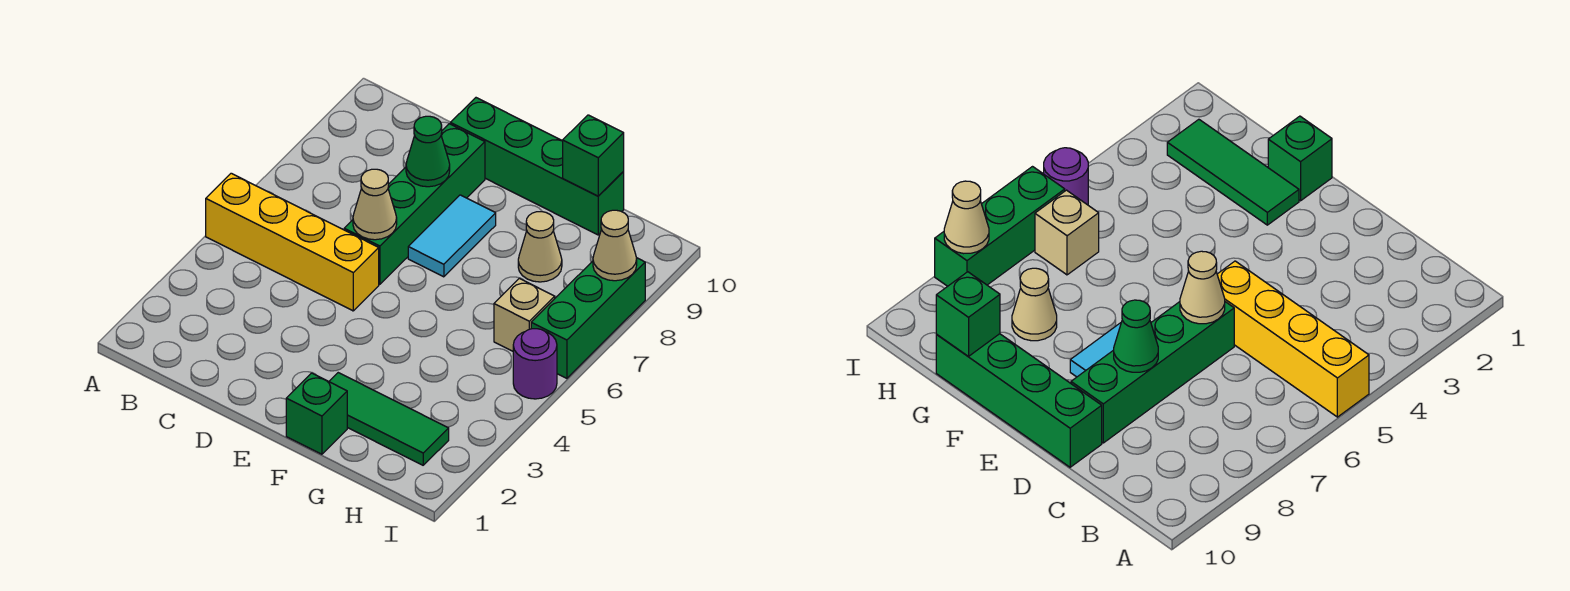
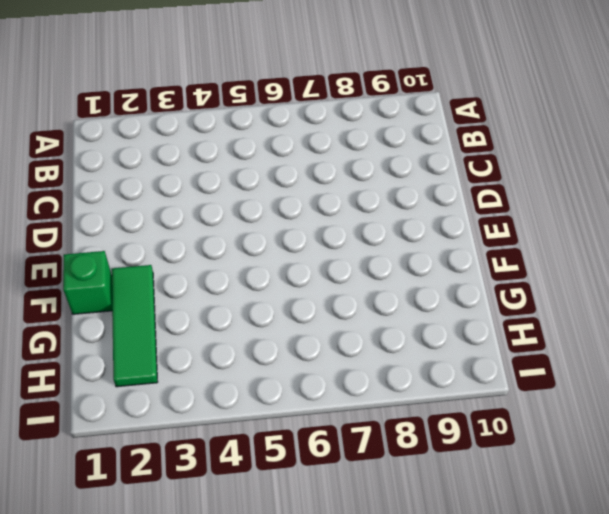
none -> yellow 1x4 brick [206,173,379,311]
none -> green 1x4 brick [344,124,485,284]
none -> green 1x4 brick [451,98,624,235]

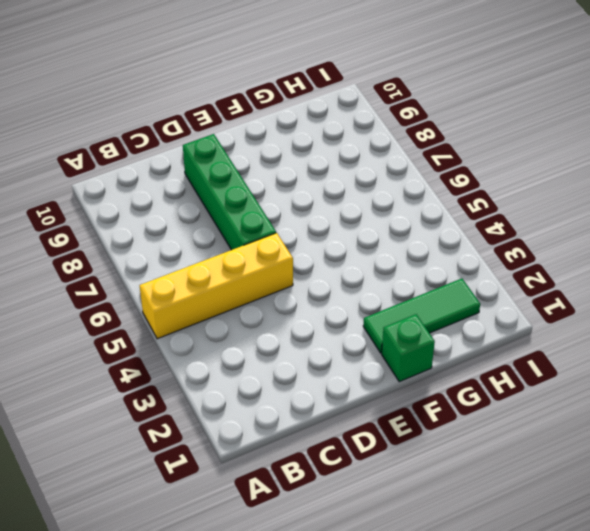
none -> green 1x4 brick [451,98,624,235]
none -> cyan 1x2 tile [408,195,496,277]
none -> tan 1x1 cone [518,212,562,282]

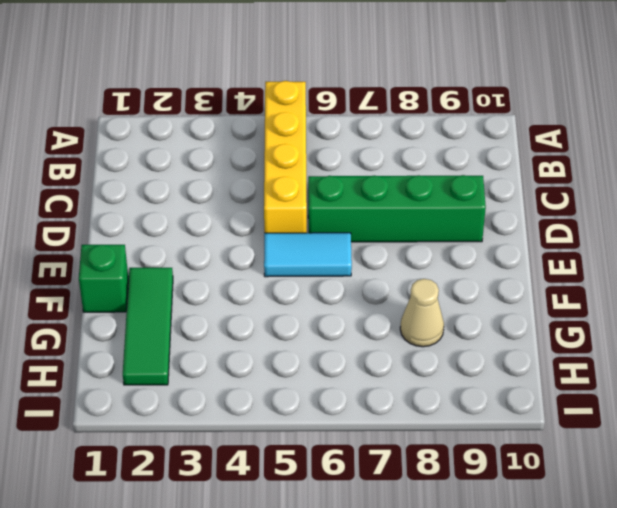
cyan 1x2 tile [264,233,352,277] -> cyan 1x2 tile moved to [408,195,496,277]
none -> green 1x4 brick [451,98,624,235]
none -> tan 1x1 brick [494,278,555,351]
none -> purple 1x1 round brick [513,329,557,399]

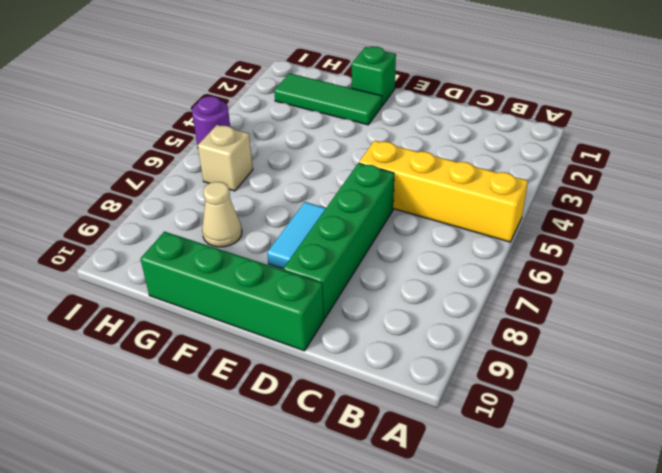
none -> green 1x3 brick [531,258,645,378]
none -> tan 1x1 cone [353,169,397,240]
none -> green 1x1 cone [406,116,450,187]

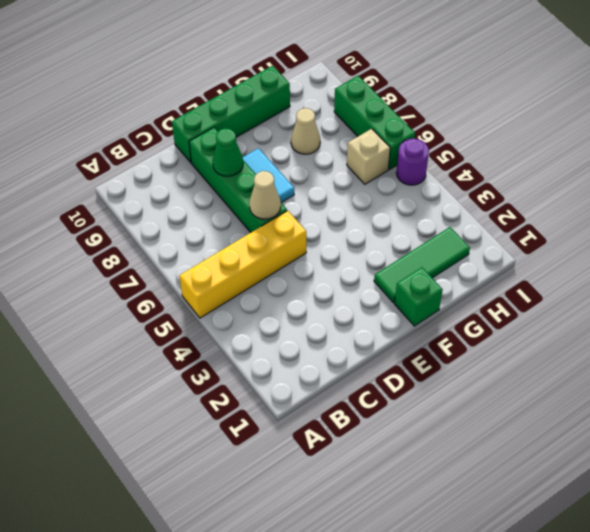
none -> green 1x1 brick [563,115,624,196]
none -> tan 1x1 cone [593,210,637,281]

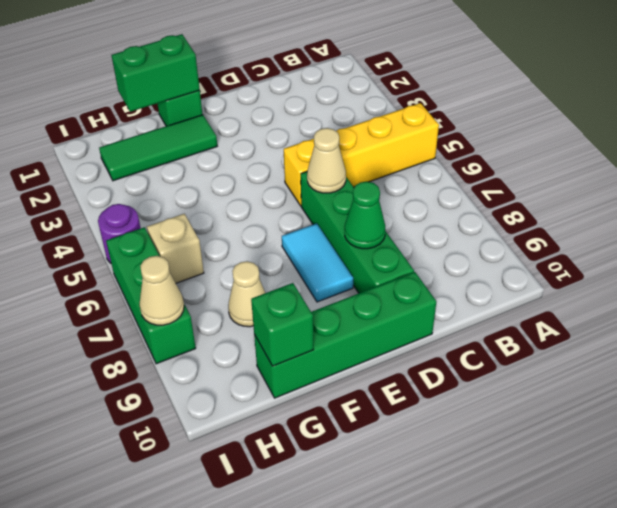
green 1x2 brick [112,34,200,112] -> none

